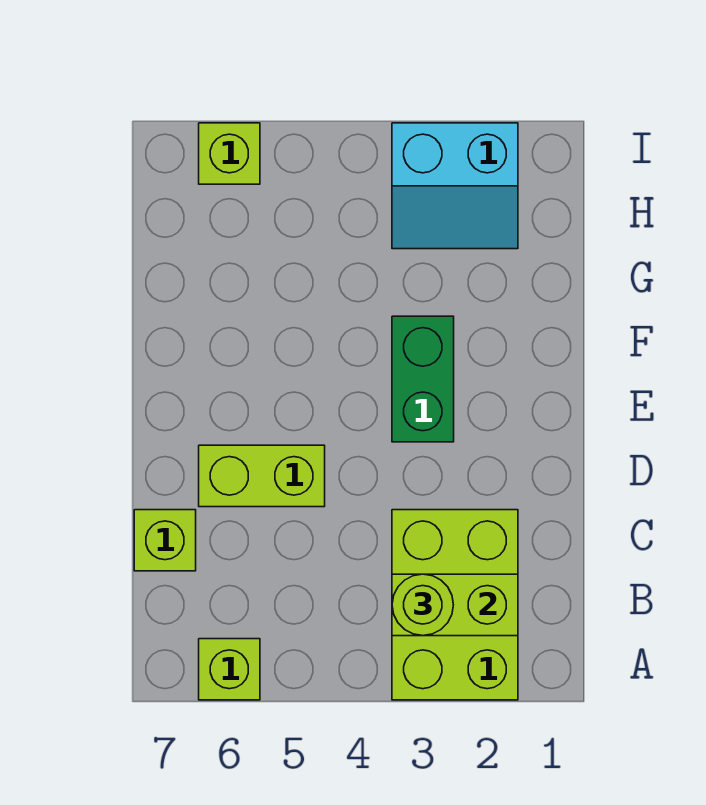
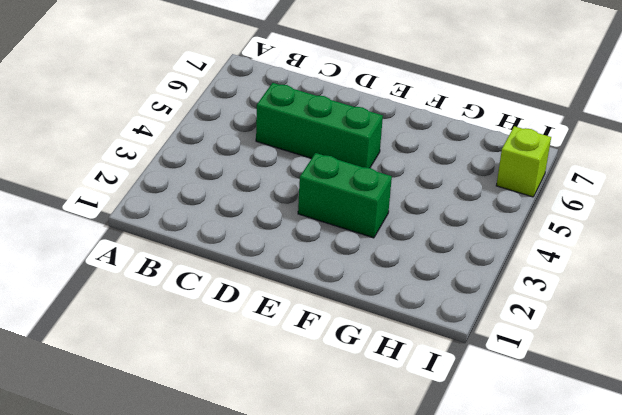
green 1x3 brick [256,83,383,168] -> lime 1x2 brick [199,445,325,507]
none -> lime 2x3 brick [392,510,518,700]
none -> lime 1x1 brick [199,639,260,700]

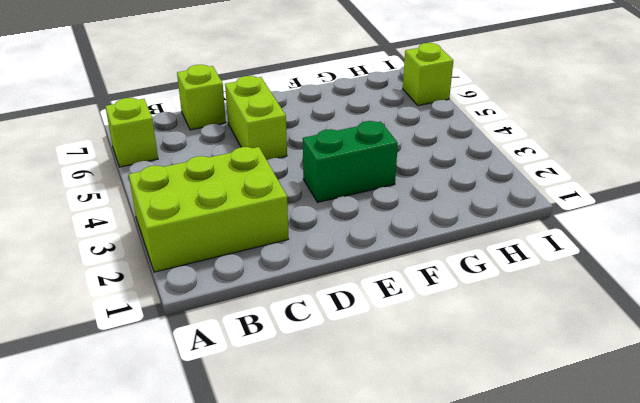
none -> cyan 2x2 slope [392,123,518,249]
none -> lime 1x2 brick [392,574,518,636]

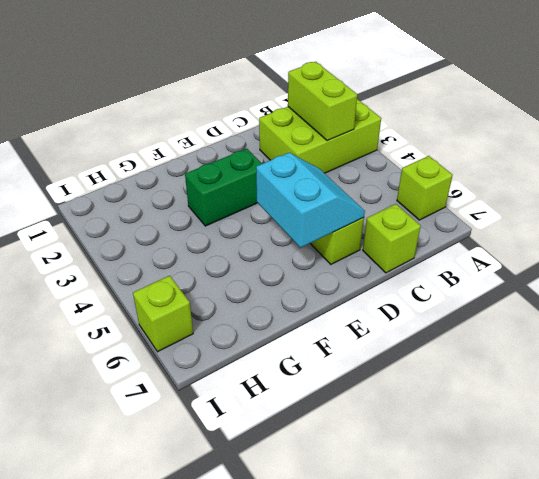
cyan 2x2 slope [256,153,365,248] -> cyan 2x2 slope moved to [392,123,518,249]
none -> lime 1x1 round brick [392,574,453,636]

